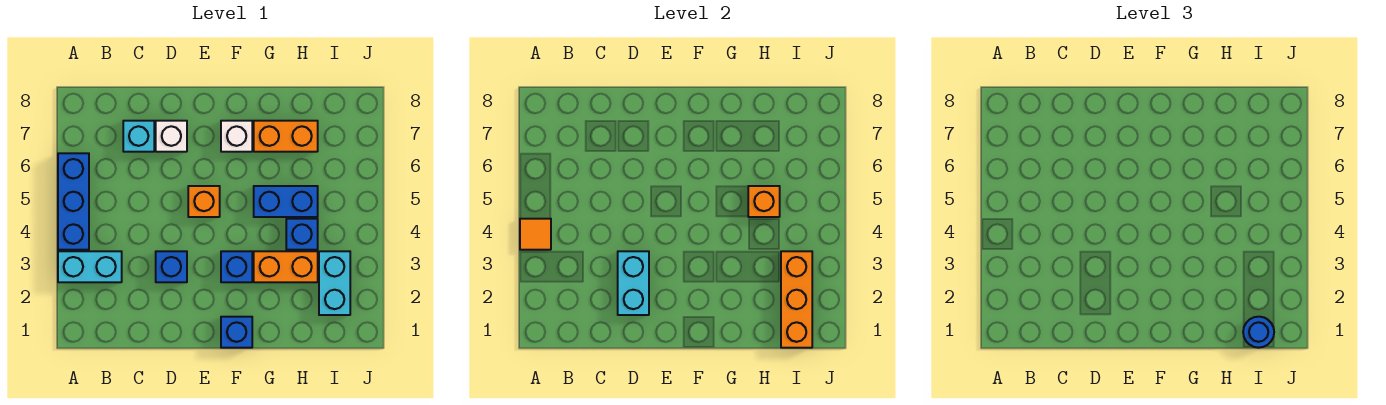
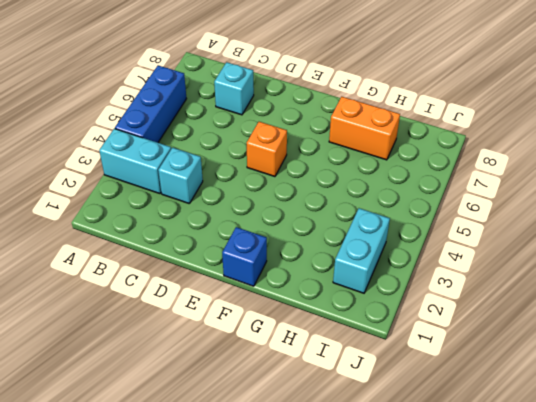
cyan 1x1 brick [158,148,203,204] -> none
none -> blue 1x1 brick [156,251,187,282]
none -> white 1x1 brick [156,121,187,152]
none -> blue 1x1 brick [221,251,252,282]

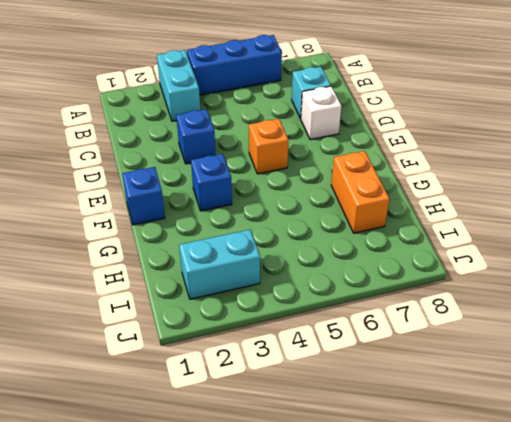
none -> white 1x1 brick [221,121,252,152]
none -> orange 1x2 brick [254,251,318,282]
none -> blue 1x2 brick [254,186,318,217]

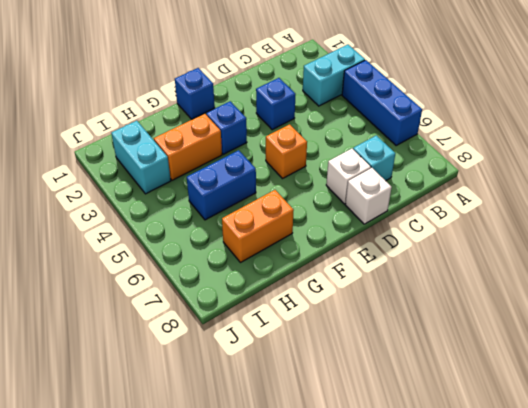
white 1x1 brick [345,168,392,224] -> white 1x1 brick moved to [221,121,252,152]
none -> blue 1x1 brick [286,219,318,250]
none -> orange 1x1 tile [520,219,551,250]
none -> cyan 1x2 brick [618,251,649,315]

